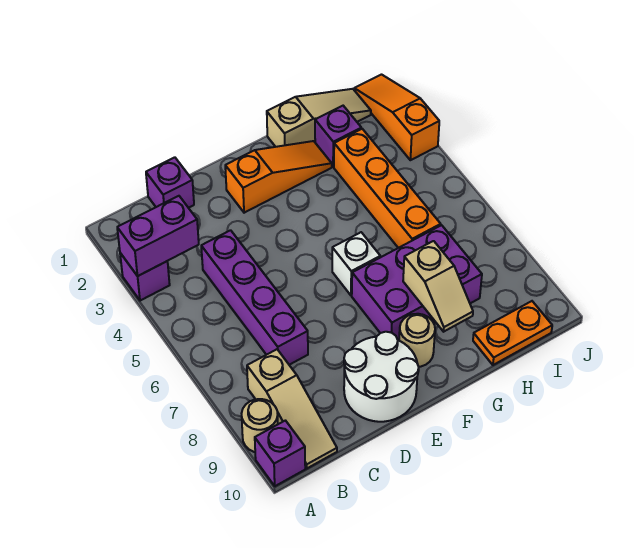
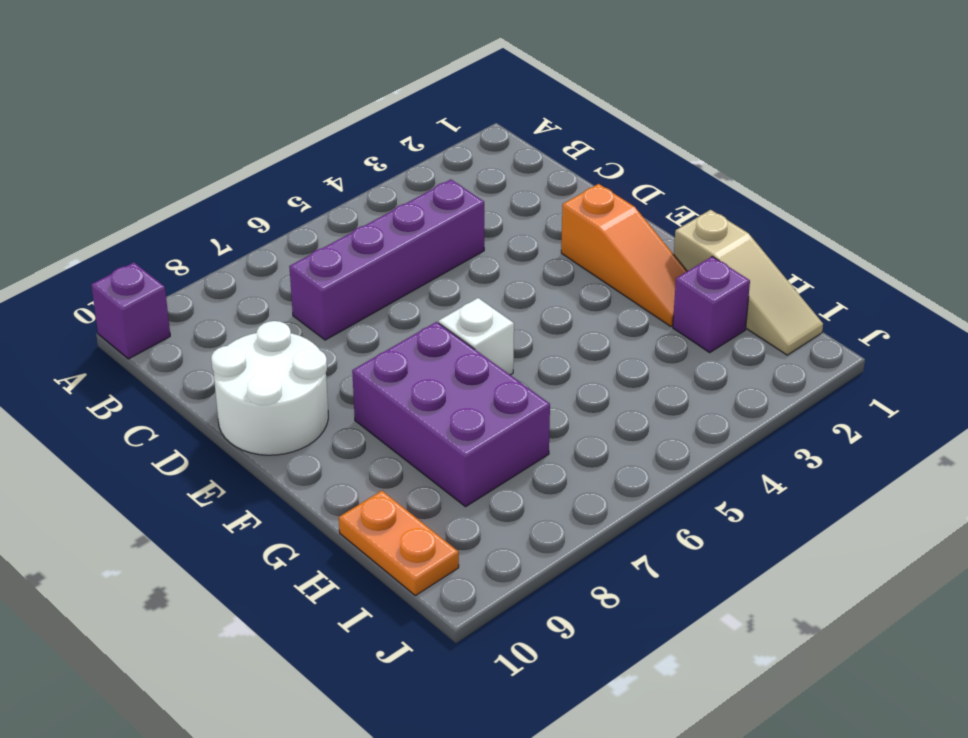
none -> purple 1x1 brick [120,253,170,301]
none -> tan 1x1 round brick [242,399,278,452]
none -> tan 1x3 slope [247,349,337,468]

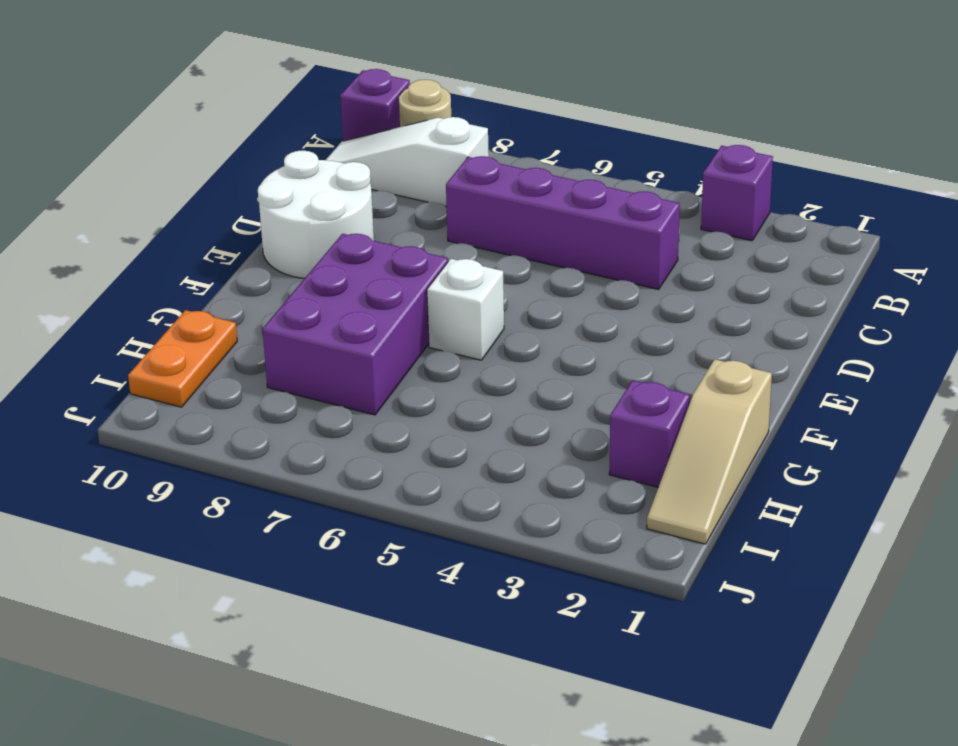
white 1x3 slope [326,117,489,206] -> tan 1x3 slope [247,349,337,468]
none -> purple 1x1 brick [146,157,194,208]
none -> orange 1x3 slope [225,141,332,213]
none -> tan 1x1 round brick [399,314,435,367]

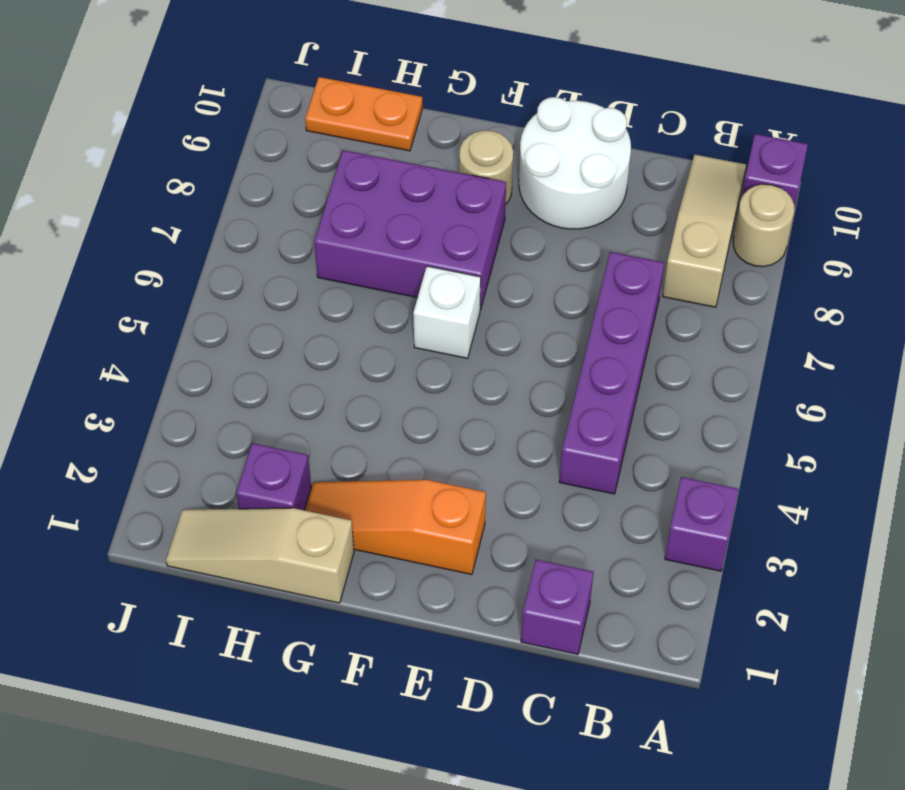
none -> orange 1x4 brick [334,129,441,248]
none -> orange 1x3 slope [354,75,439,160]
none -> purple 1x2 brick [117,196,199,276]

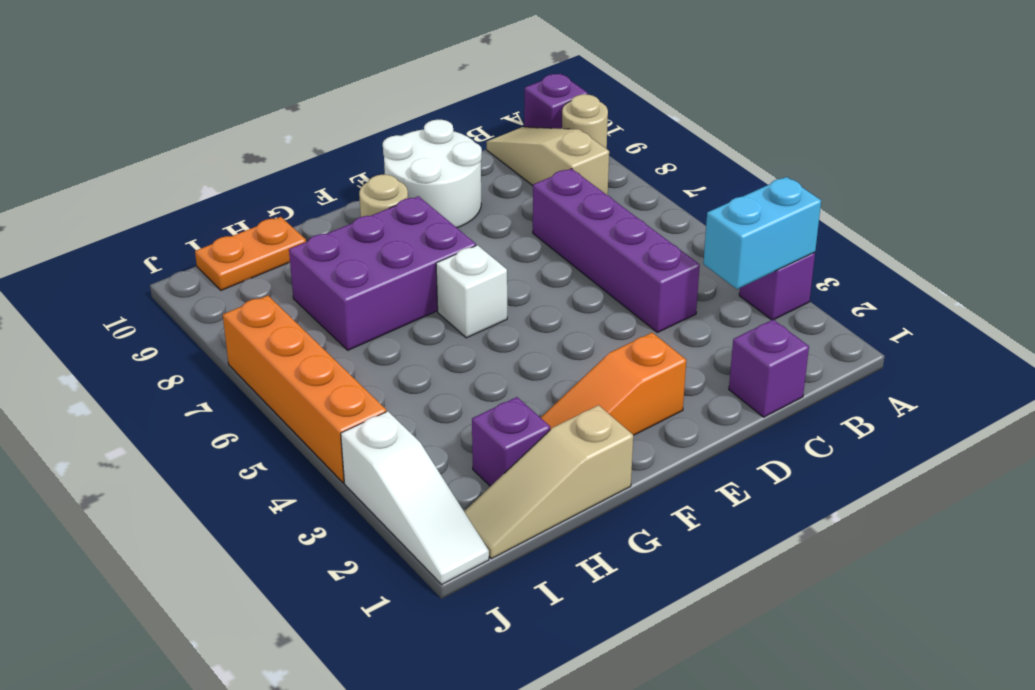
cyan 1x2 brick [703,177,821,289] -> purple 1x2 brick [117,196,199,276]
white 1x3 slope [341,411,489,584] -> orange 1x3 slope [354,75,439,160]
orange 1x4 brick [223,296,386,483] -> orange 1x4 brick moved to [334,129,441,248]
none -> tan 1x2 slope [403,241,473,332]

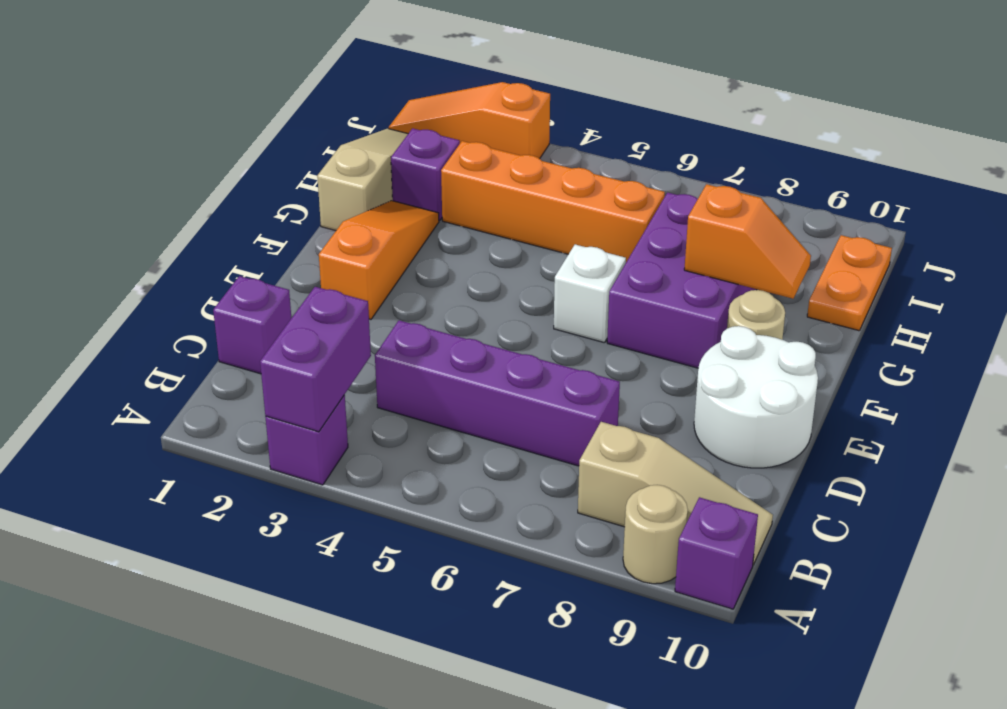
orange 1x2 slope [684,184,811,299] -> tan 1x2 slope [403,241,473,332]

